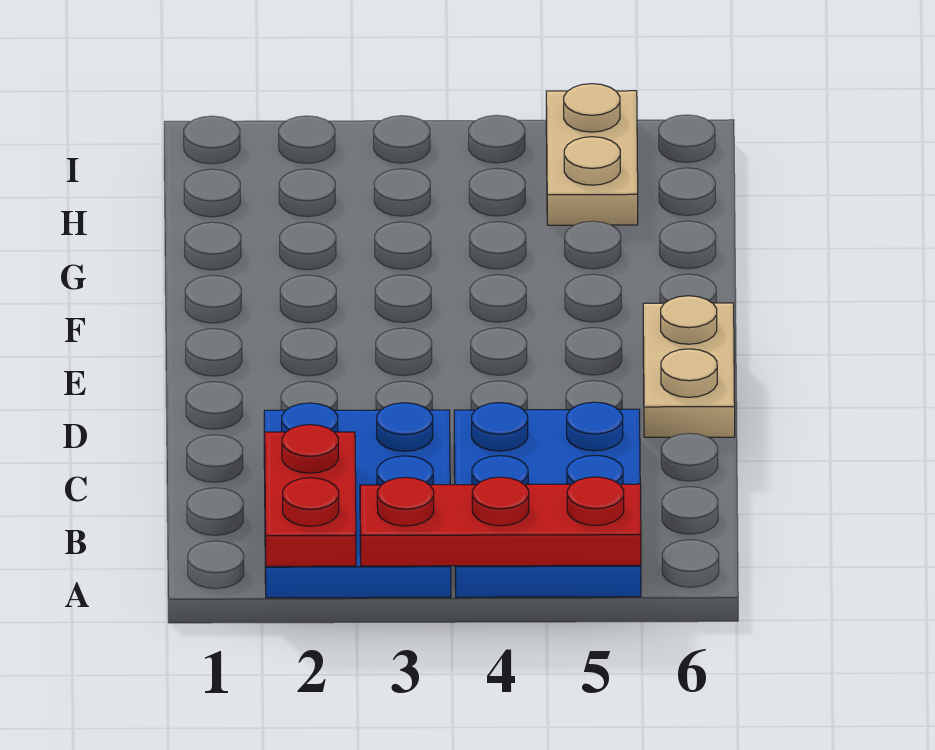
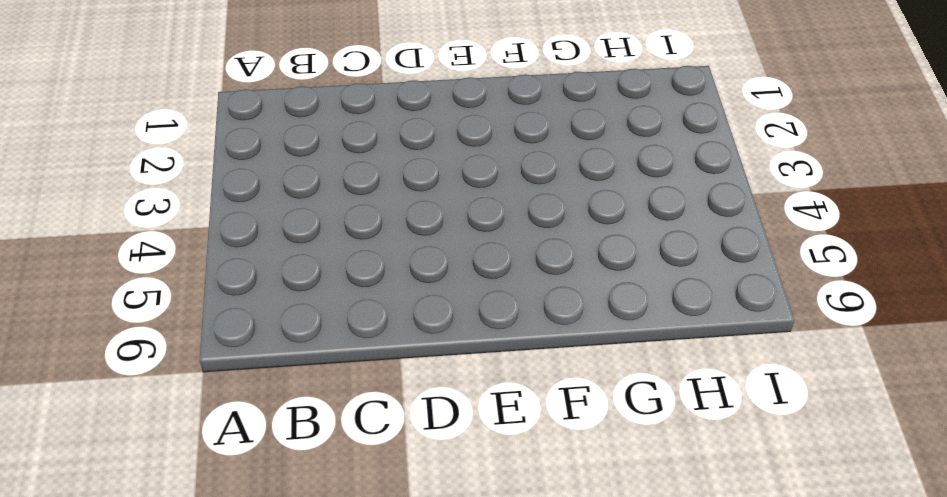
none -> blue 2x3 plate [264,403,451,598]
none -> blue 2x3 plate [454,402,641,597]

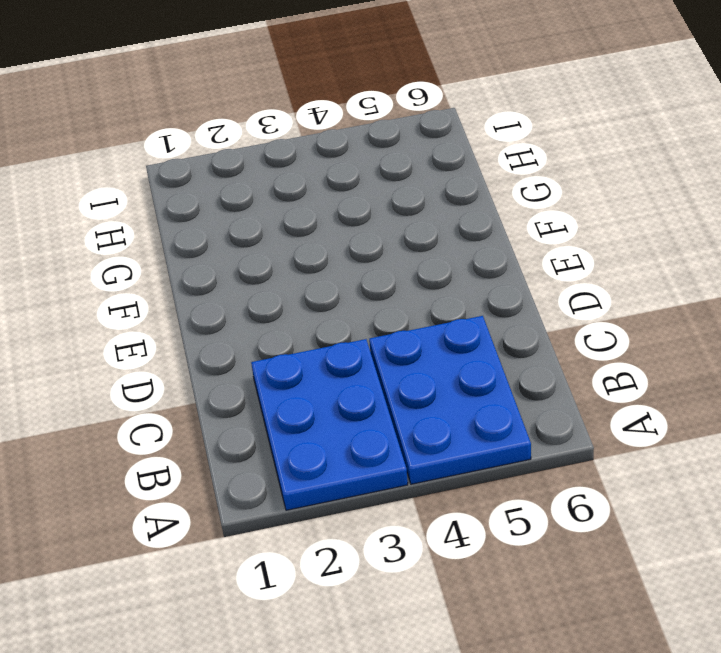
none -> tan 1x2 plate [643,296,735,437]
none -> tan 1x2 plate [546,84,638,225]

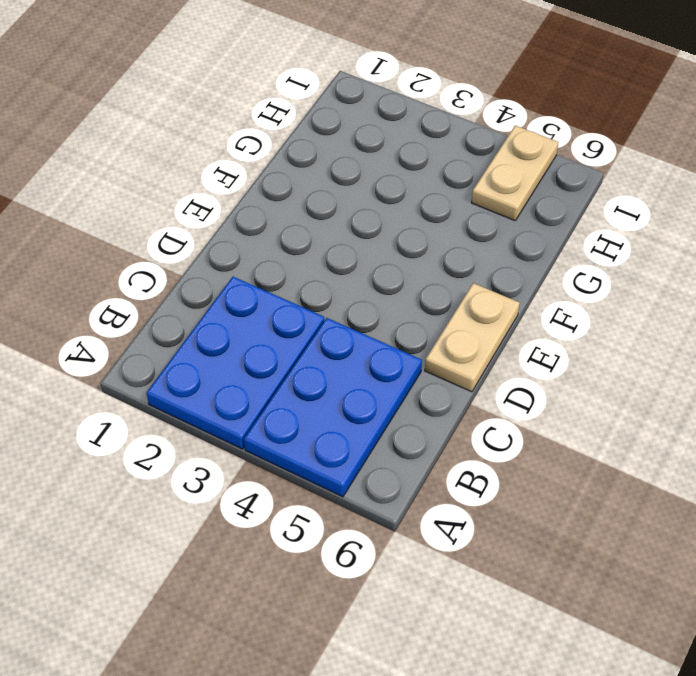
none -> red 1x2 plate [264,425,356,566]
none -> red 1x3 plate [360,477,641,566]

